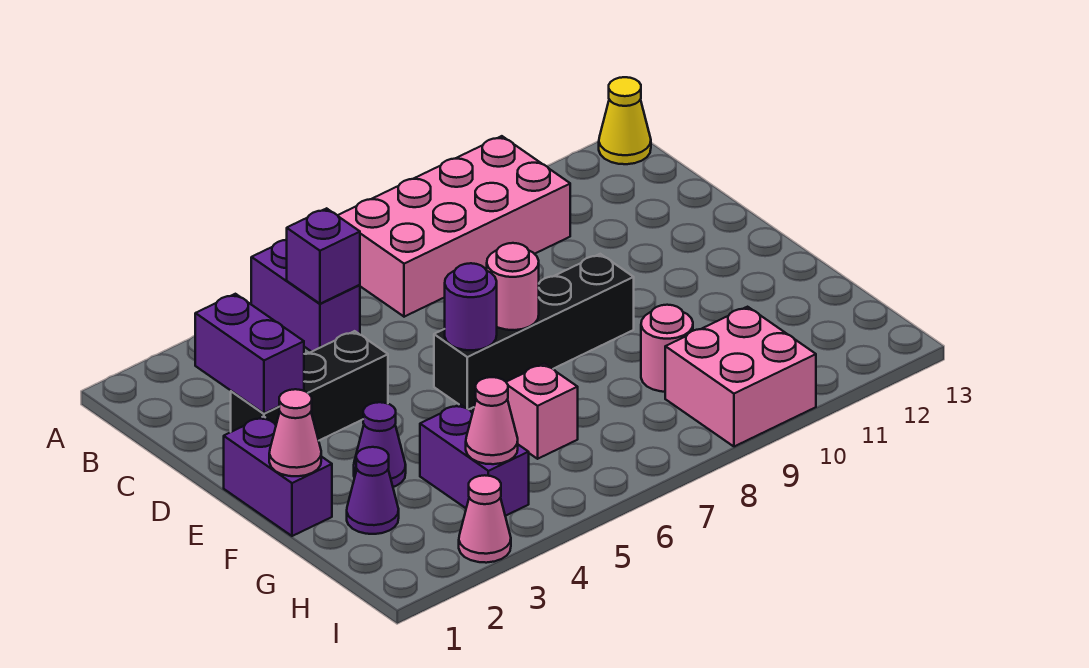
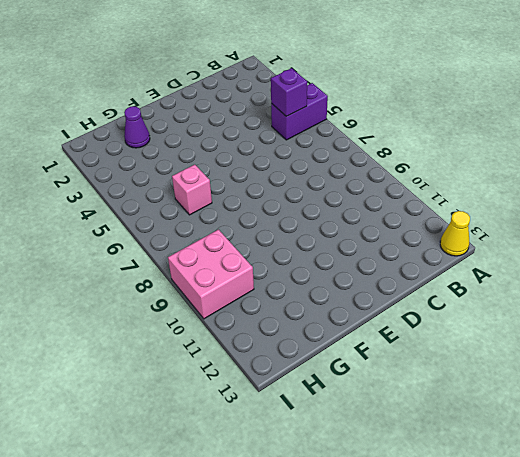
none -> pink 2x4 brick [338,136,570,317]
none -> black 1x3 brick [231,331,388,440]
none -> purple 1x2 brick [224,416,332,536]

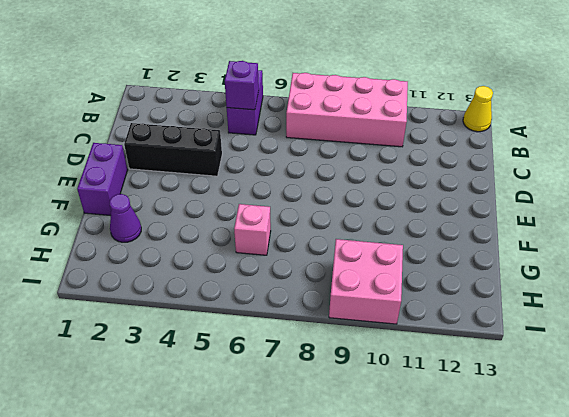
none -> black 1x4 brick [434,254,634,409]
none -> purple 1x1 cone [354,402,406,487]
none -> purple 1x2 brick [420,404,529,516]

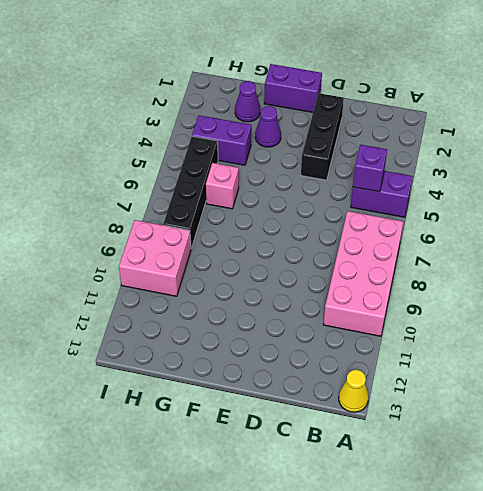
black 1x4 brick [163,136,218,248] -> black 1x4 brick moved to [434,254,634,409]
none -> pink 1x1 round brick [641,305,693,392]
none -> pink 1x1 cone [459,475,511,563]
none -> purple 1x2 brick [195,294,304,413]

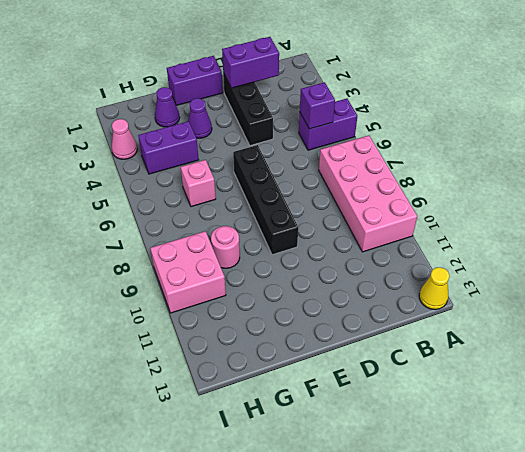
none -> purple 1x1 round brick [445,263,497,350]
none -> pink 1x1 round brick [487,243,539,330]
none -> pink 1x1 cone [269,389,321,476]

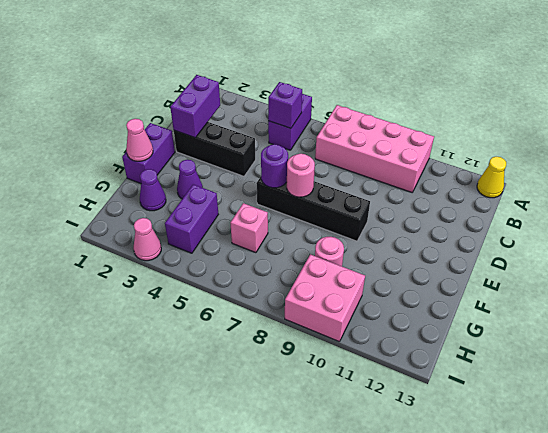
none -> pink 1x1 cone [466,377,518,464]

